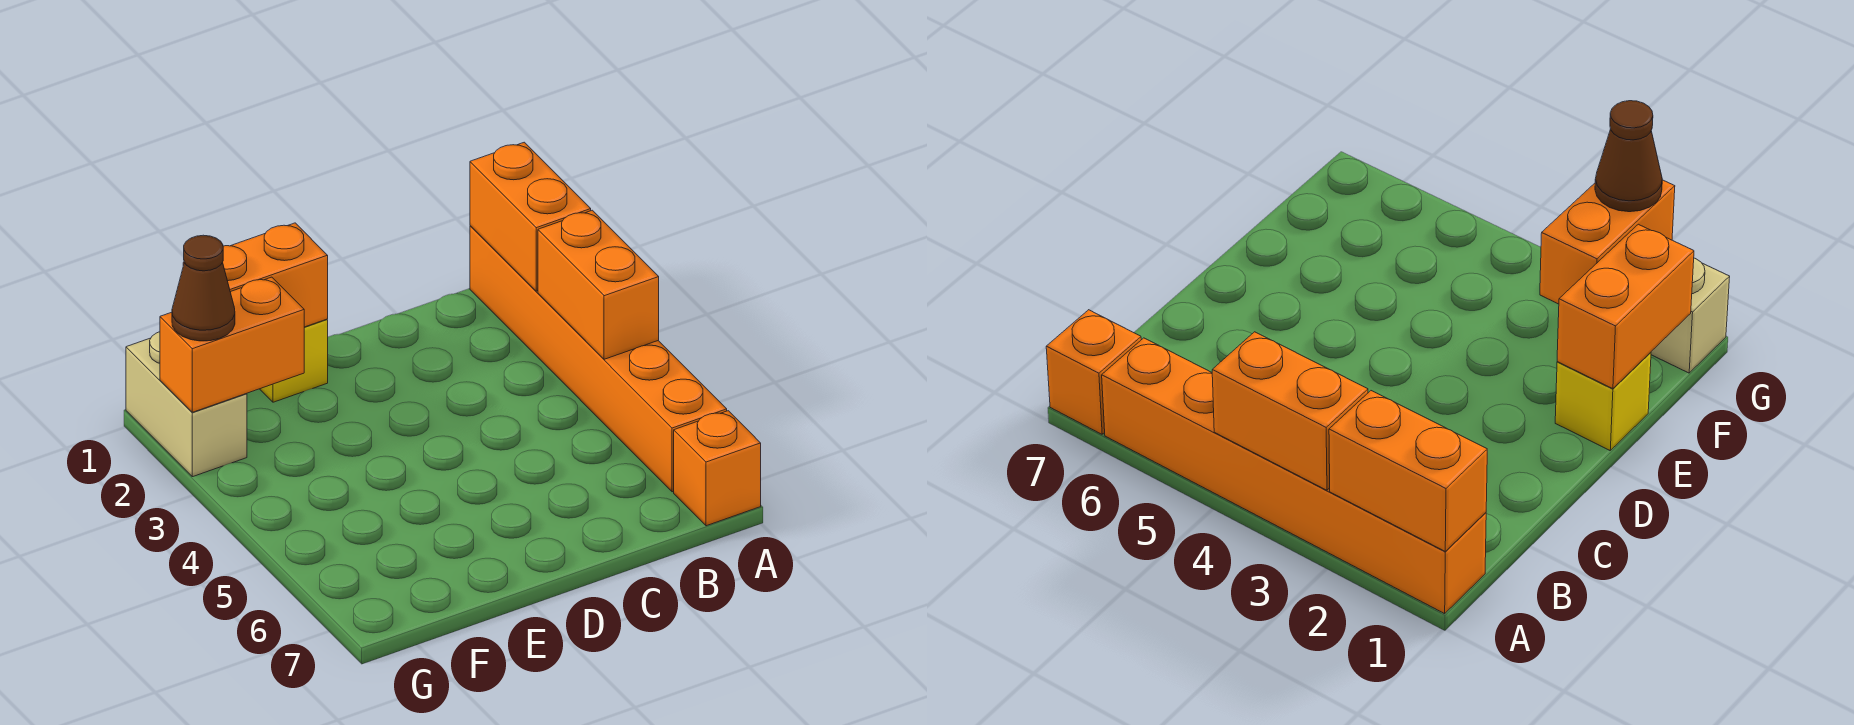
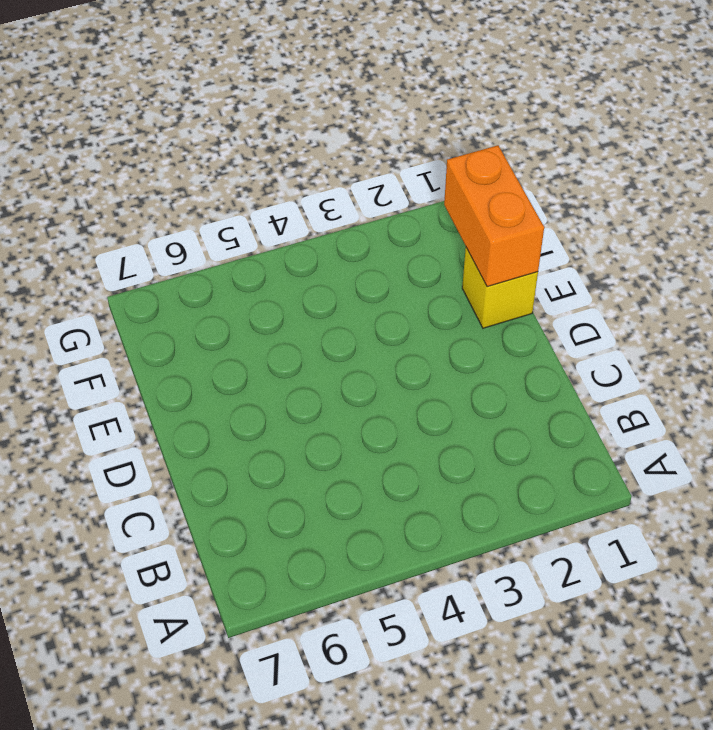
none -> orange 1x6 brick [470,226,727,492]
none -> orange 1x1 brick [674,411,761,526]

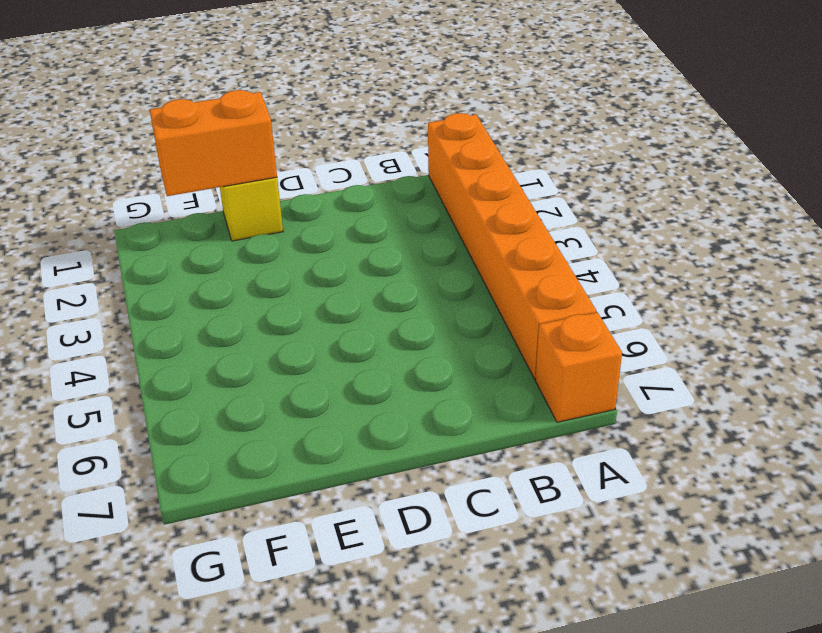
none -> tan 1x2 brick [126,332,247,477]
none -> orange 1x2 brick [470,142,591,291]

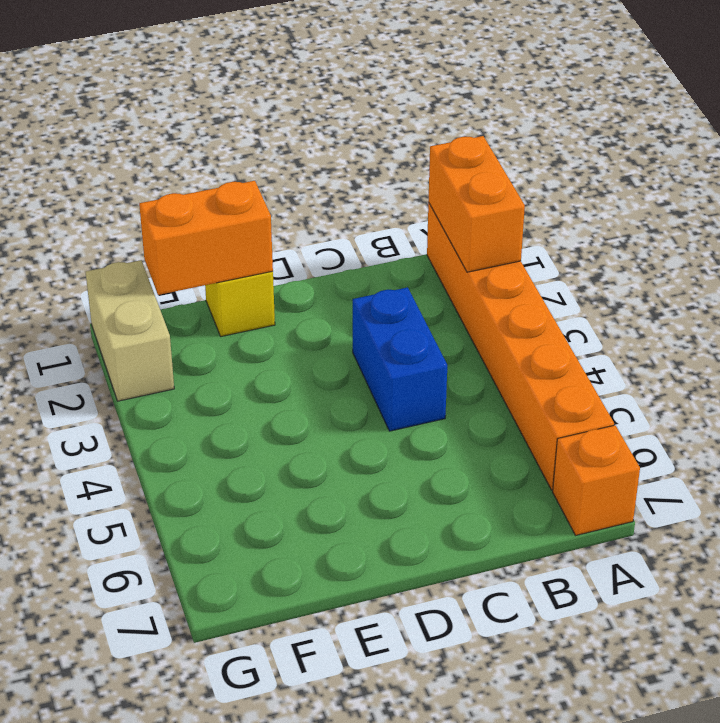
blue 1x2 brick [352,287,447,431] -> none
none -> orange 1x2 brick [538,210,659,359]
none -> orange 1x2 brick [160,277,304,412]

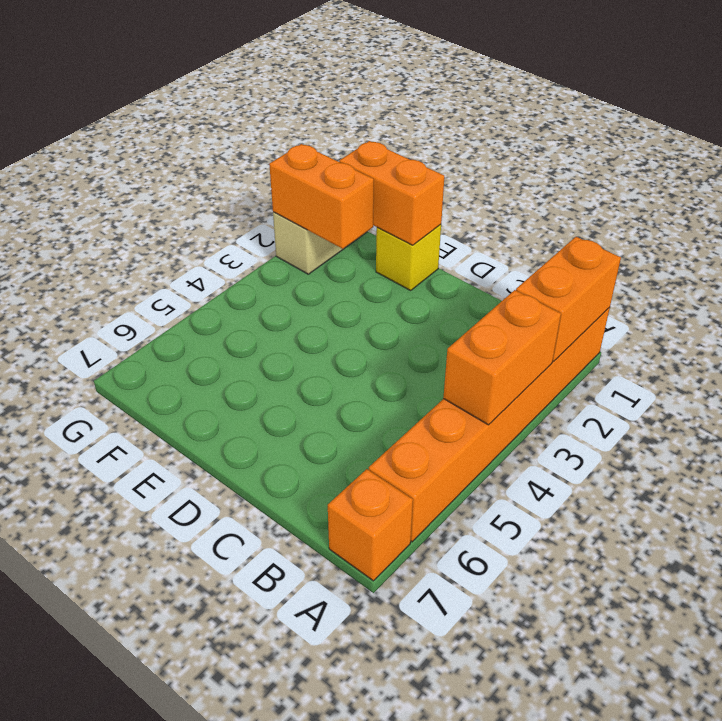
none -> brown 1x1 cone [172,235,235,341]

